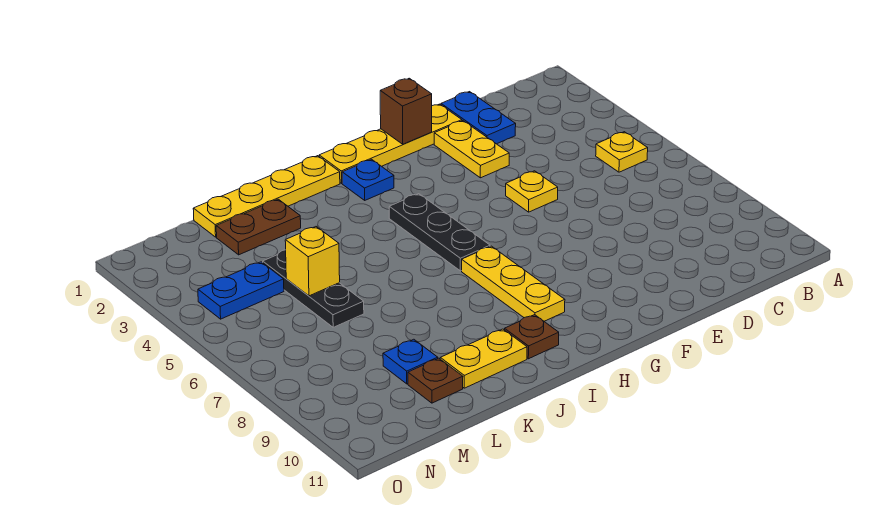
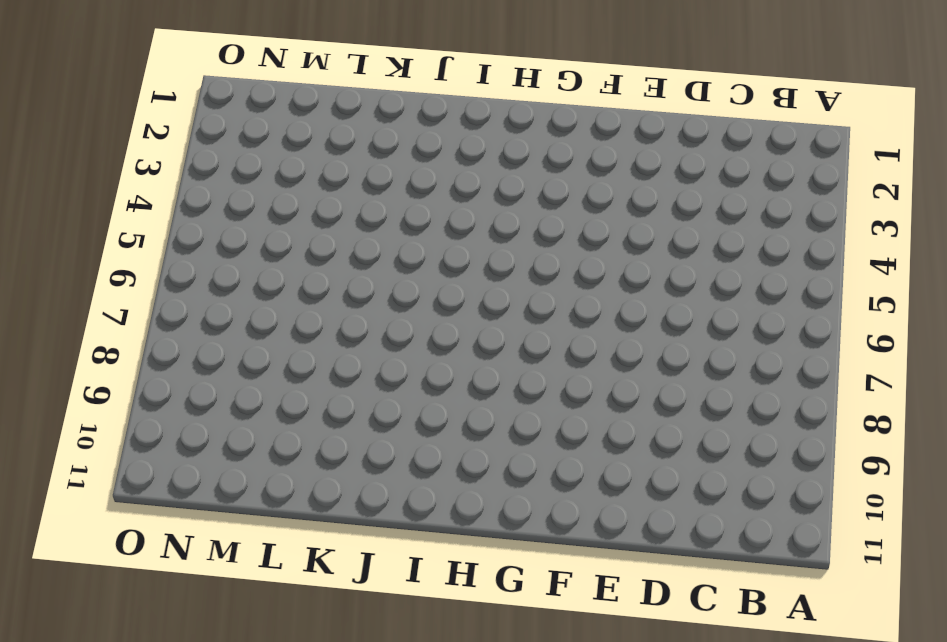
none -> yellow 1x1 plate [596,132,648,172]
none -> blue 1x2 plate [441,92,516,144]
none -> yellow 1x4 plate [319,104,462,183]

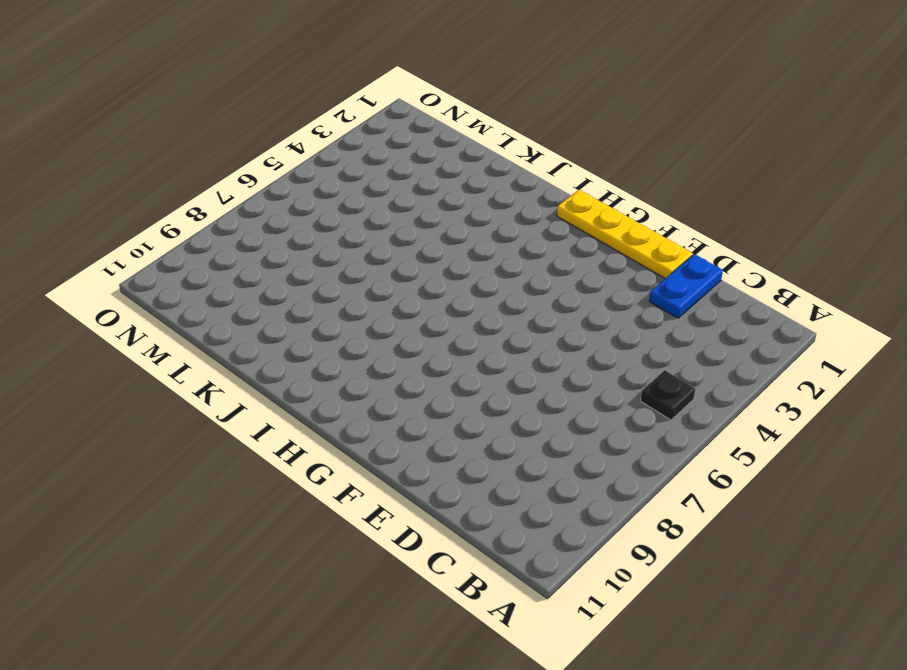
black 1x1 plate [641,370,695,420] -> yellow 1x1 plate [596,132,648,172]
none -> yellow 1x2 plate [434,121,509,178]
none -> yellow 1x1 plate [506,171,558,212]
none -> blue 1x1 plate [342,159,394,200]

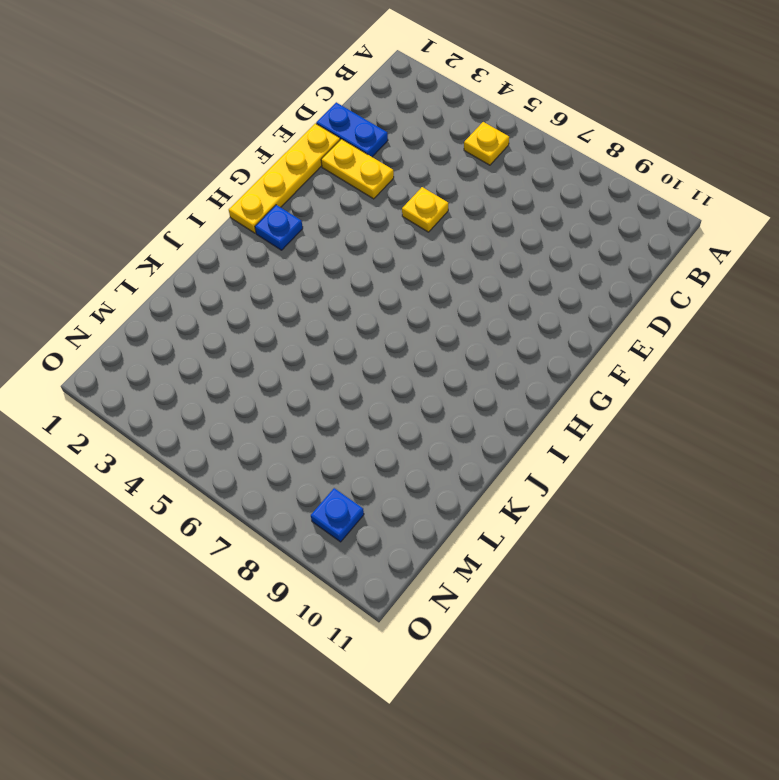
blue 1x1 plate [311,488,364,542] -> blue 1x1 plate moved to [383,339,438,384]
none -> black 1x3 plate [389,194,490,271]
none -> yellow 1x3 plate [462,246,565,321]
none -> yellow 1x4 plate [193,156,340,237]

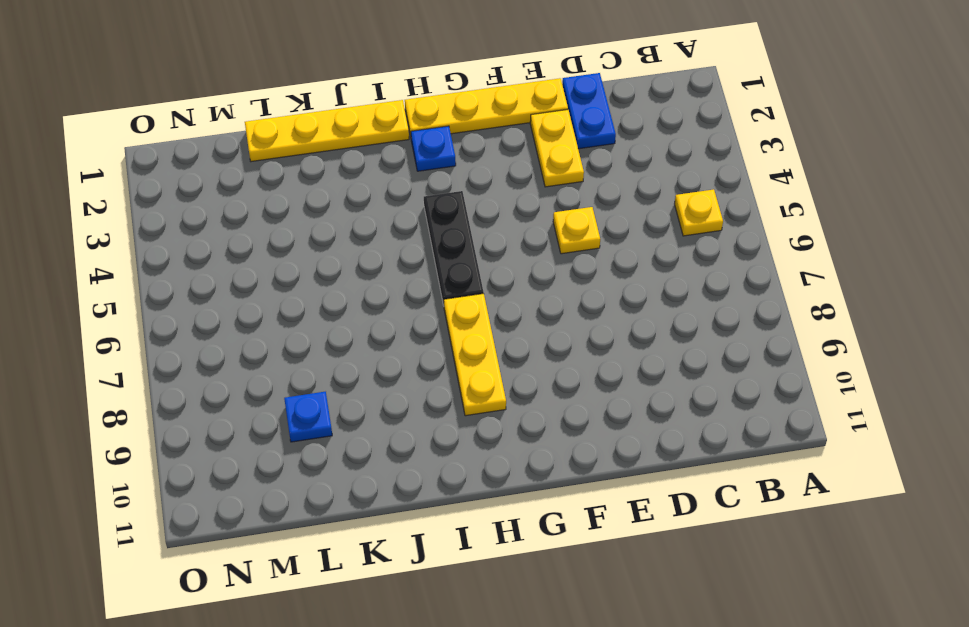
none -> brown 1x1 plate [505,315,559,359]
none -> yellow 1x2 plate [440,329,527,388]
none -> brown 1x2 plate [216,199,301,255]

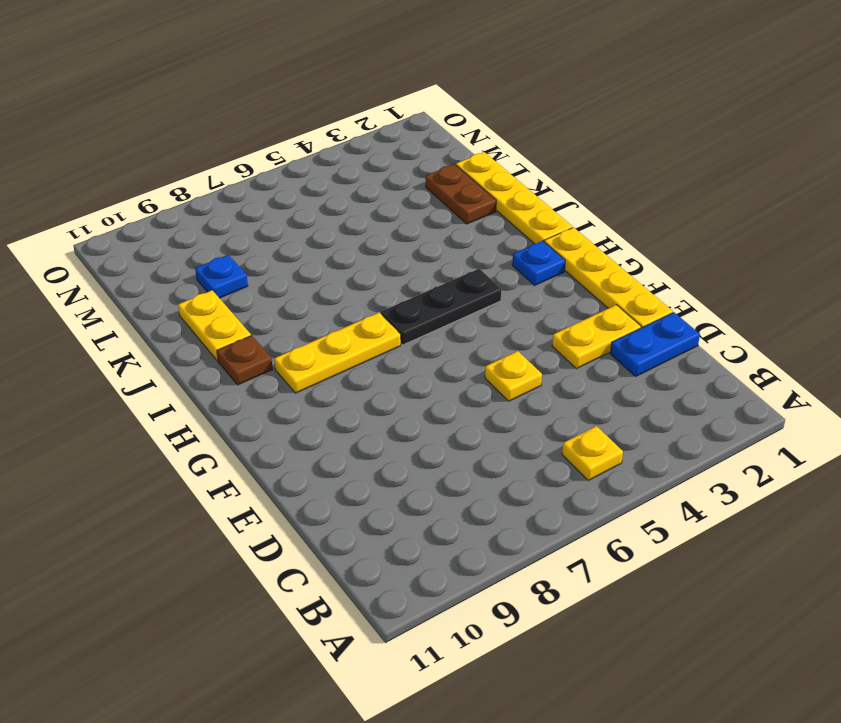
none -> black 1x3 plate [263,250,364,327]
none -> brown 1x1 plate [408,358,463,403]
none -> blue 1x2 plate [198,262,284,319]

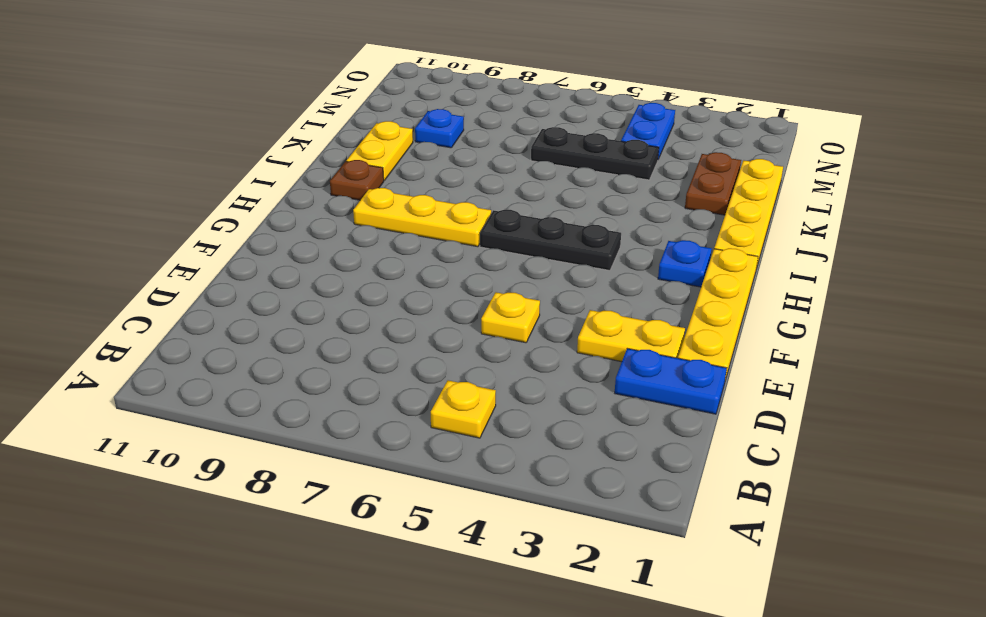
none -> brown 1x1 plate [408,358,463,403]
none -> brown 1x1 brick [380,78,432,144]
none -> yellow 1x1 brick [285,227,340,296]

